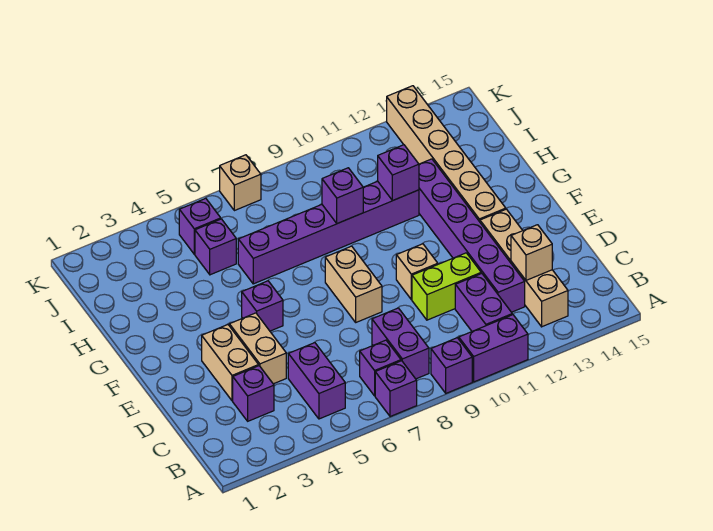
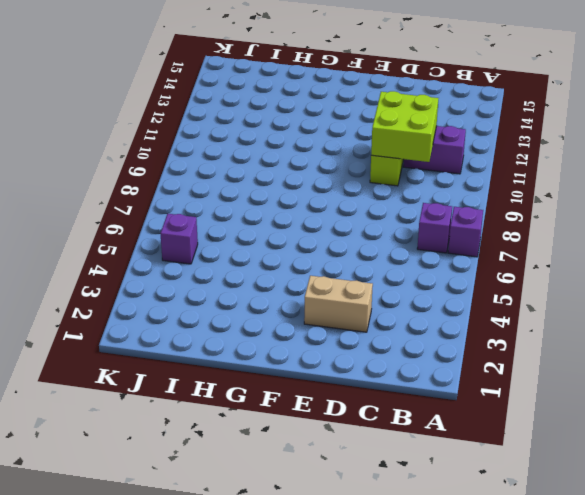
lime 2x2 brick [371,91,438,162] -> none
none -> purple 1x1 brick [431,338,472,393]
none -> purple 1x2 brick [459,315,528,382]
none -> purple 1x2 brick [288,343,345,419]

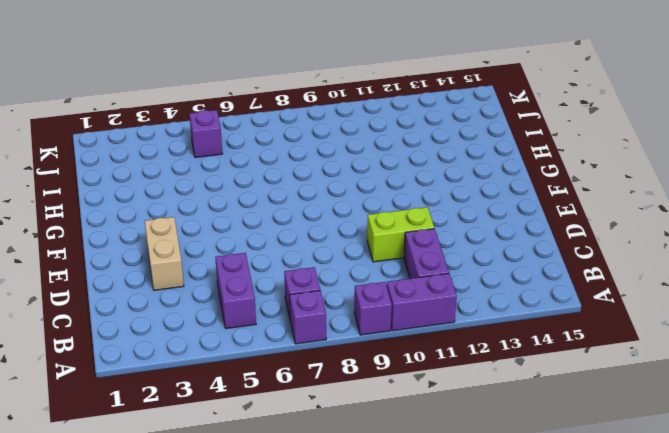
none -> purple 1x2 brick [372,308,429,379]
none -> tan 1x4 brick [480,209,568,327]
none -> purple 1x1 brick [233,366,274,421]

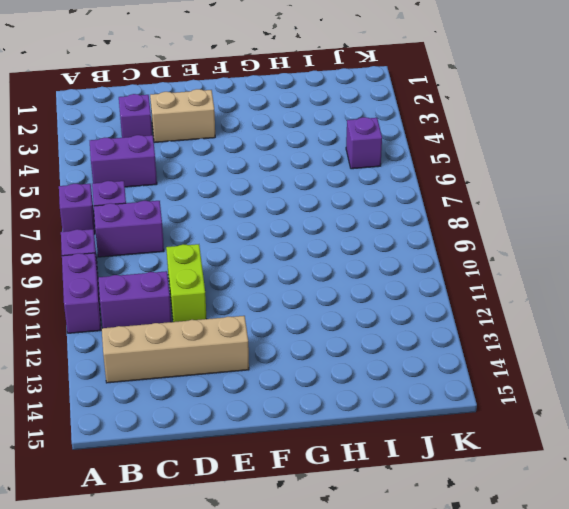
none -> purple 1x6 brick [419,159,525,312]
none -> tan 1x2 brick [229,313,286,384]
none -> tan 1x2 brick [325,246,382,322]

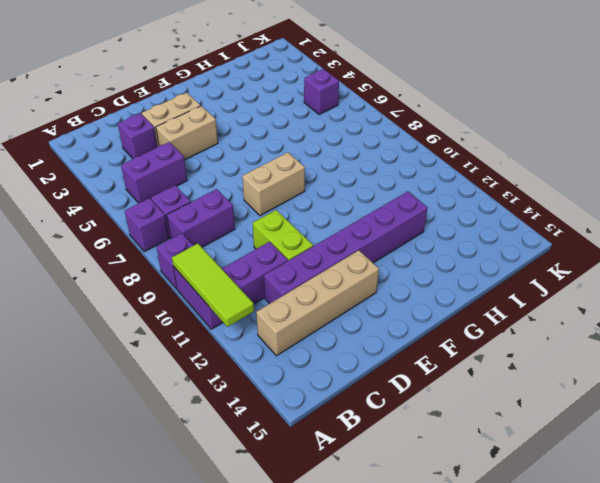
lime 1x3 tile [172,243,254,327] -> none
none -> tan 1x1 brick [396,244,438,300]
none -> purple 1x1 brick [242,281,283,331]
none -> tan 1x6 brick [387,86,506,222]

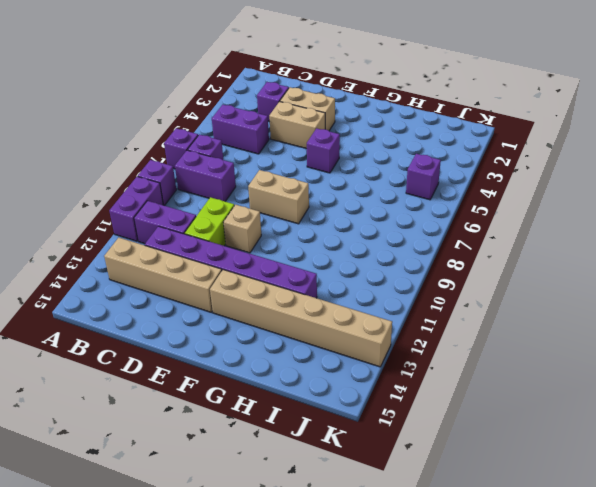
none -> purple 1x6 brick [238,181,419,284]
none -> purple 1x1 brick [195,219,236,275]
none -> tan 1x1 brick [220,155,261,211]

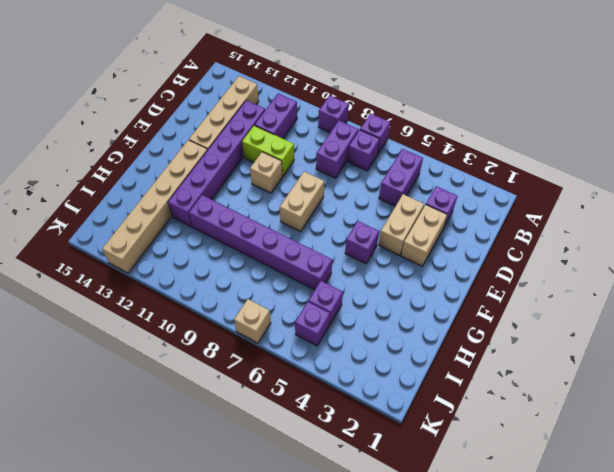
none -> purple 1x2 brick [459,315,528,382]
none -> tan 1x1 brick [511,225,552,280]
none -> purple 1x1 brick [322,168,363,224]

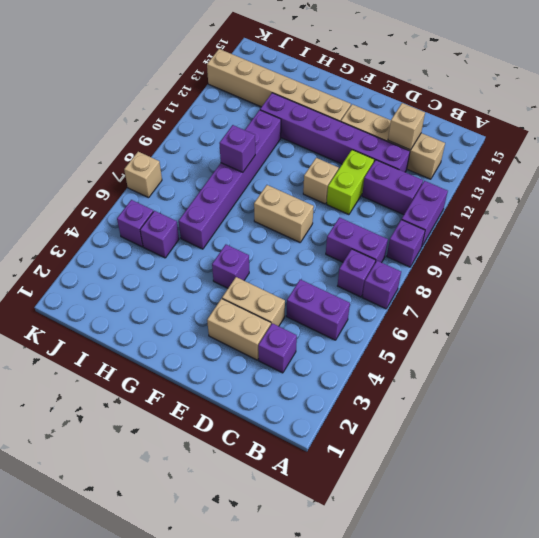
none -> purple 1x1 brick [378,145,419,201]

